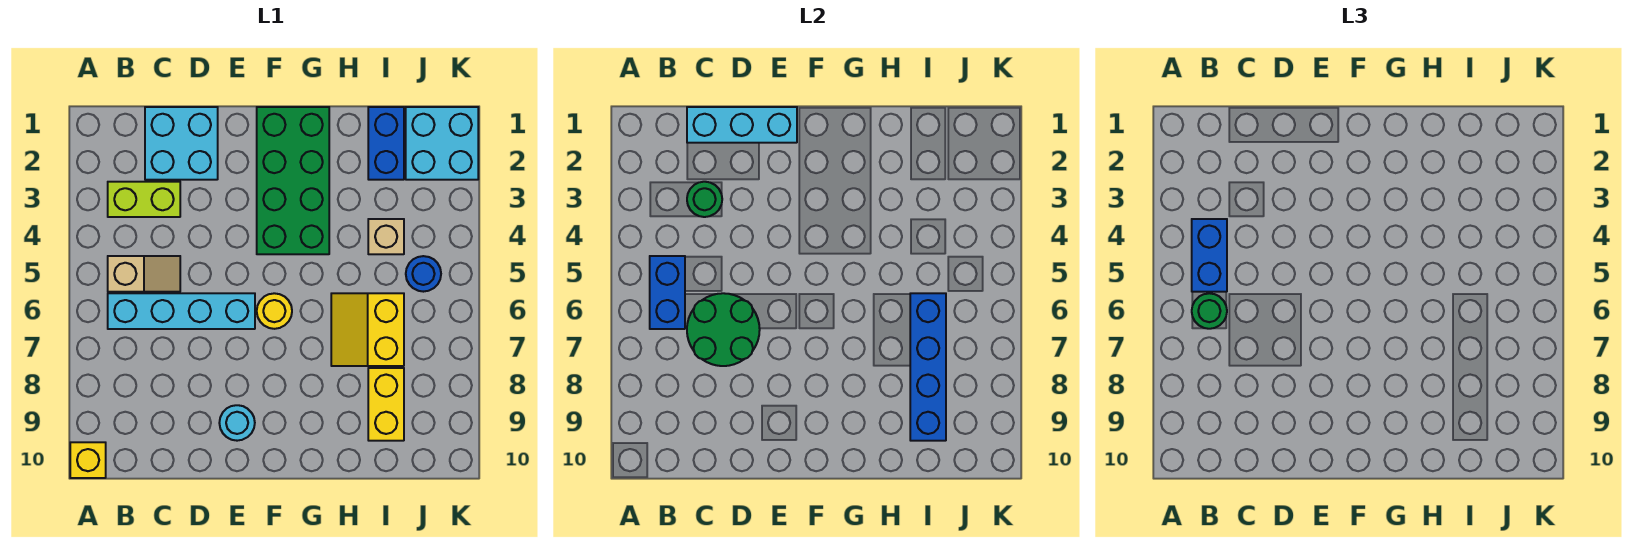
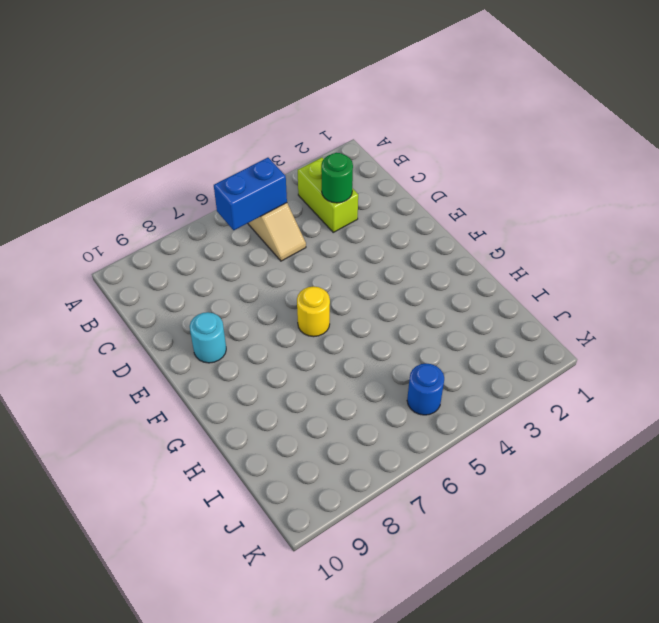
none -> yellow 1x1 brick [70,442,106,478]
none -> cyan 1x4 brick [108,293,255,329]
none -> cyan 2x2 brick [145,107,218,180]

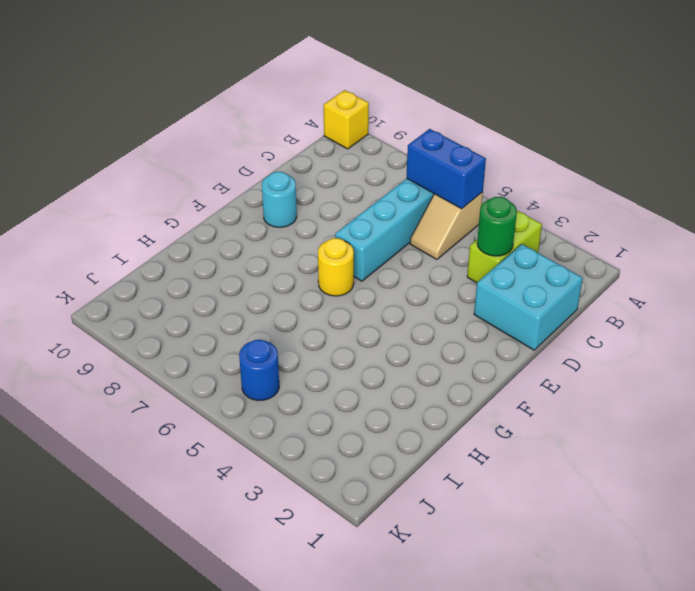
none -> green 2x4 brick [257,107,329,254]
none -> yellow 2x2 slope [331,293,404,366]
none -> blue 1x2 brick [368,107,404,180]

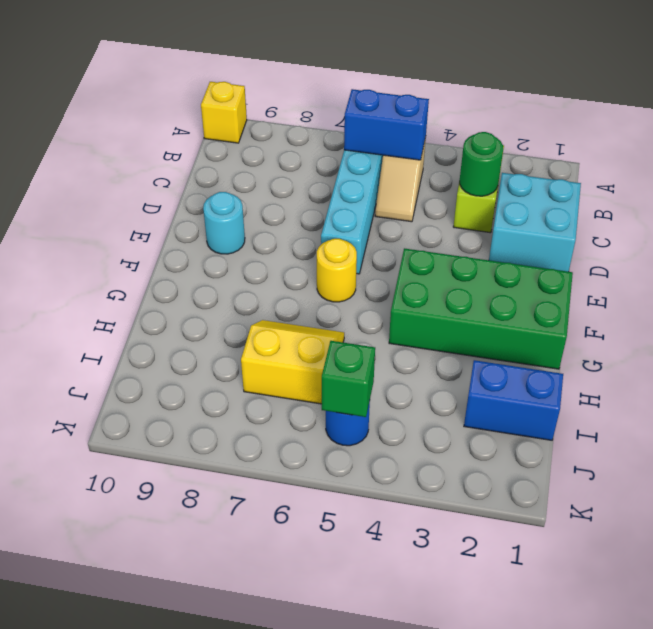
green 1x1 brick [322,341,375,417] -> none
none -> tan 1x1 brick [368,219,404,254]
none -> yellow 1x2 brick [368,368,404,441]
none -> cyan 2x2 brick [406,107,478,180]

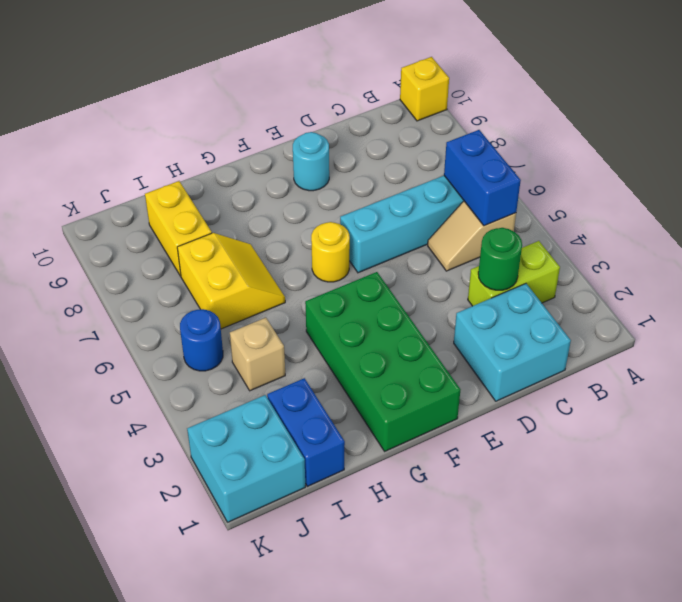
none -> cyan 1x3 brick [687,107,797,143]
none -> green 2x2 round brick [687,293,760,366]
none -> blue 1x4 brick [910,293,946,441]

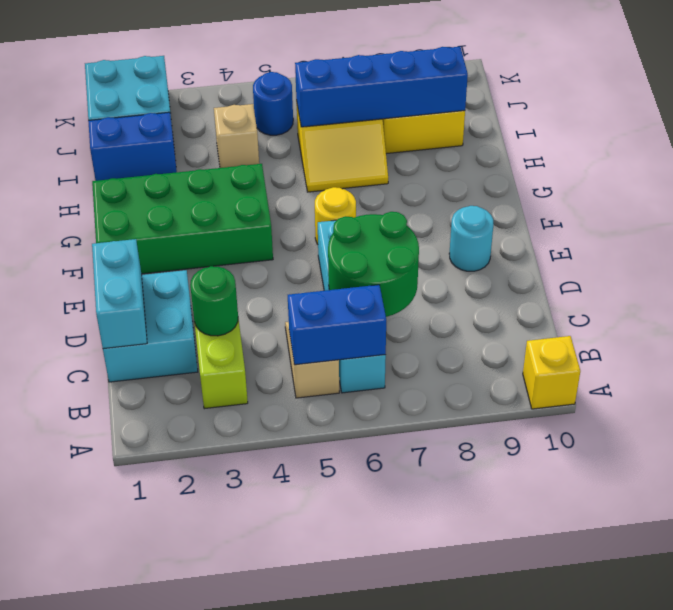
cyan 1x2 brick [92,239,147,349] -> cyan 1x3 brick [687,107,797,143]
none -> blue 1x2 brick [1192,219,1227,292]
none -> green 1x1 round brick [1192,293,1227,329]

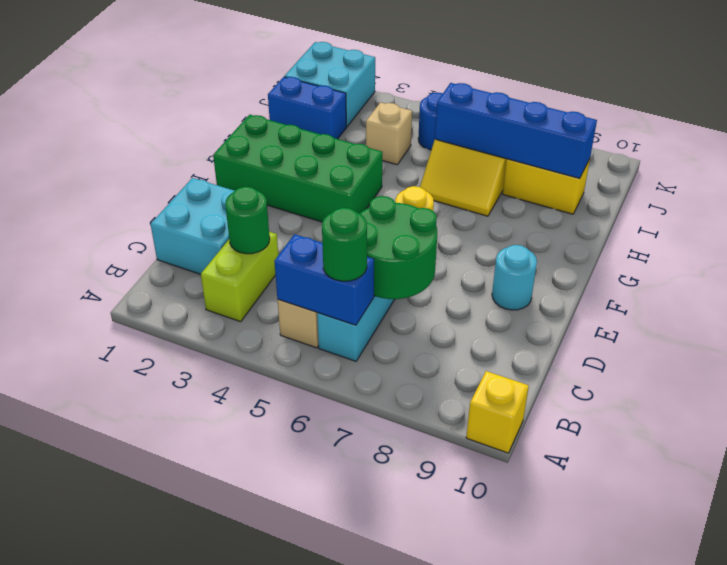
none -> cyan 1x3 brick [687,107,797,143]
none -> blue 1x2 brick [1192,219,1227,292]

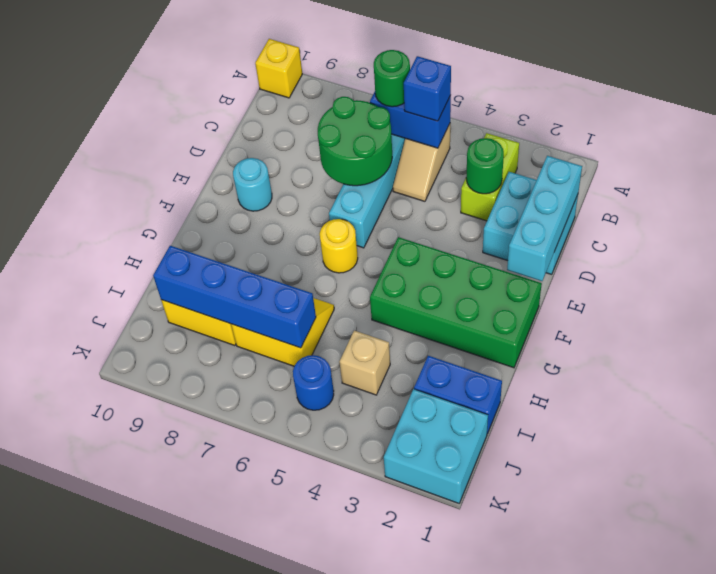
blue 1x1 brick [404,56,451,121] -> blue 1x2 brick [1192,219,1227,292]

